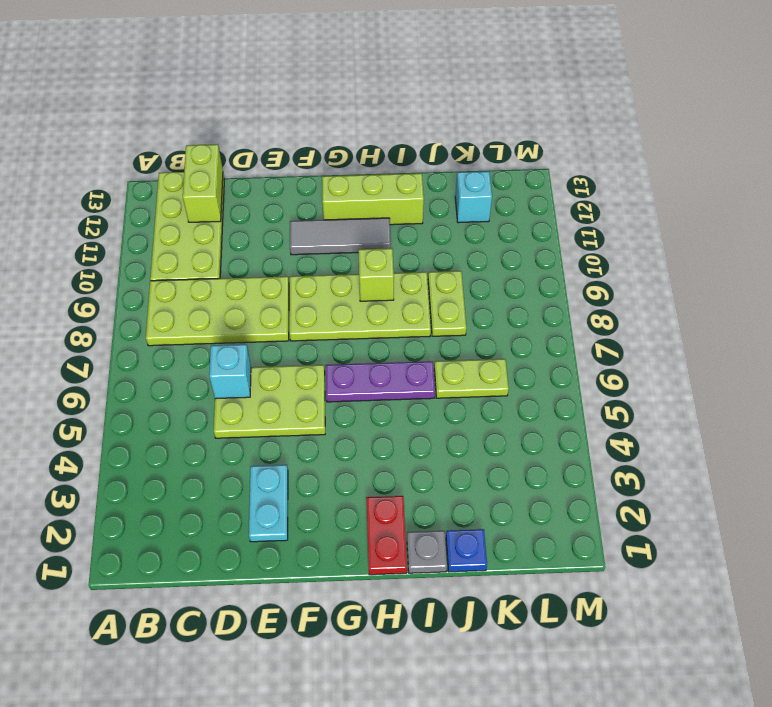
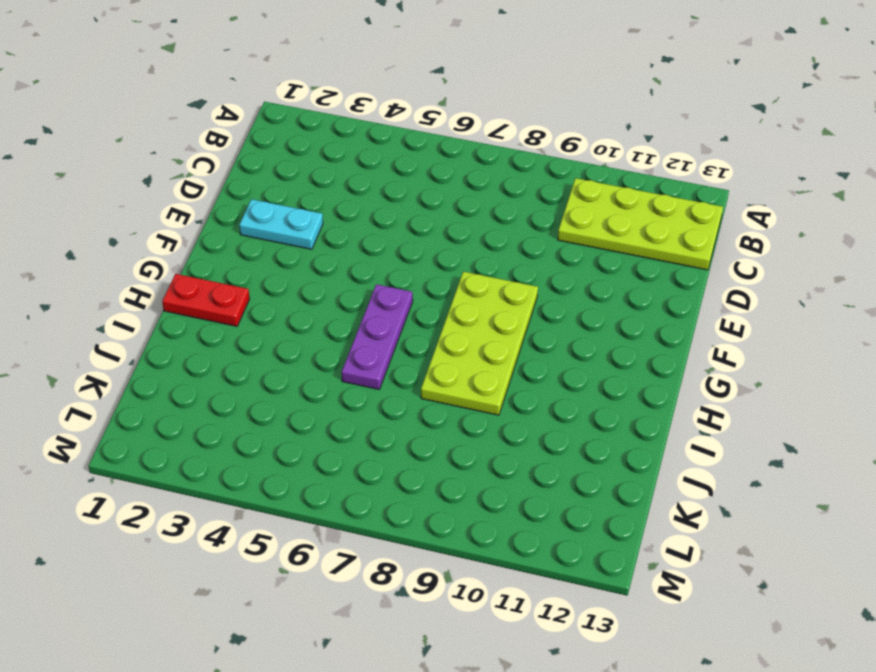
none -> lime 2x4 plate [146,276,289,346]
none -> lime 2x3 plate [214,365,325,438]
none -> grey 1x3 tile [290,218,391,255]

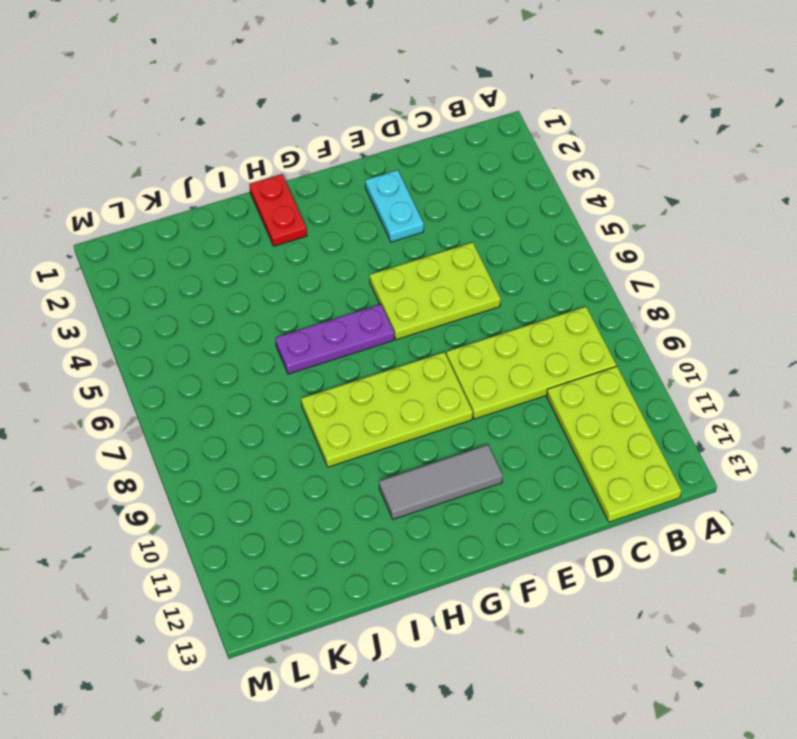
none -> lime 1x3 brick [322,173,424,225]
none -> grey 1x1 plate [407,531,447,573]
none -> blue 1x1 plate [446,529,487,572]

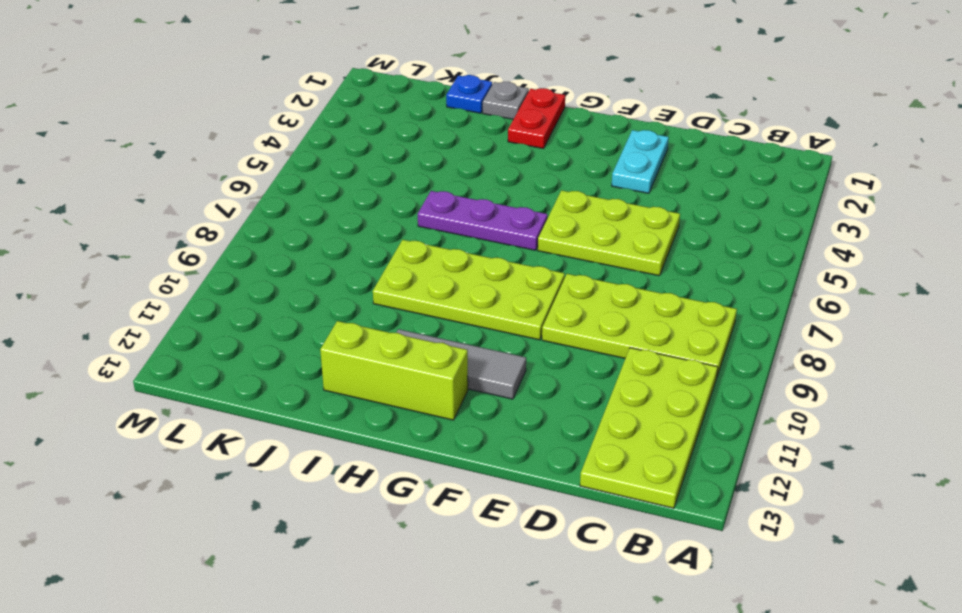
none -> lime 1x2 plate [434,359,509,398]
none -> lime 1x2 plate [428,271,466,336]
none -> cyan 1x1 brick [455,171,492,223]

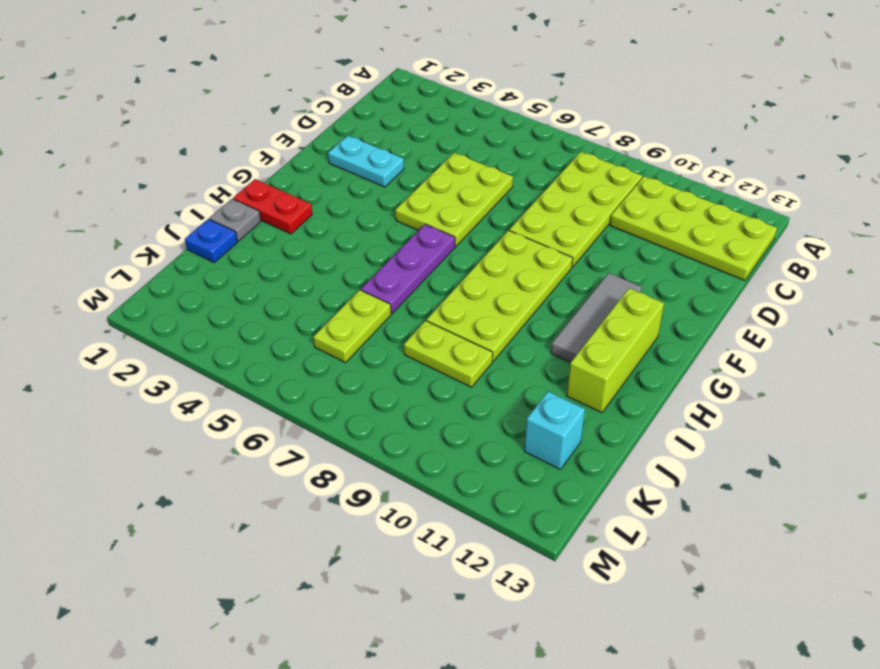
none -> lime 1x2 brick [183,144,223,222]
none -> cyan 1x1 brick [209,344,251,399]
none -> lime 1x1 brick [358,248,394,301]

